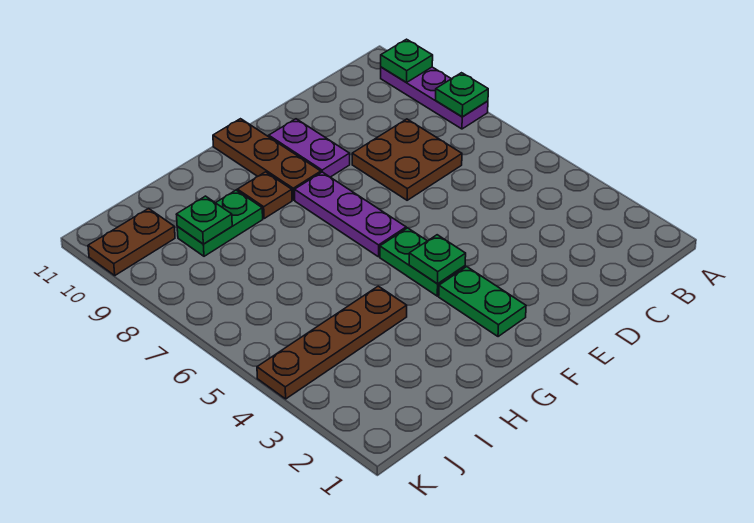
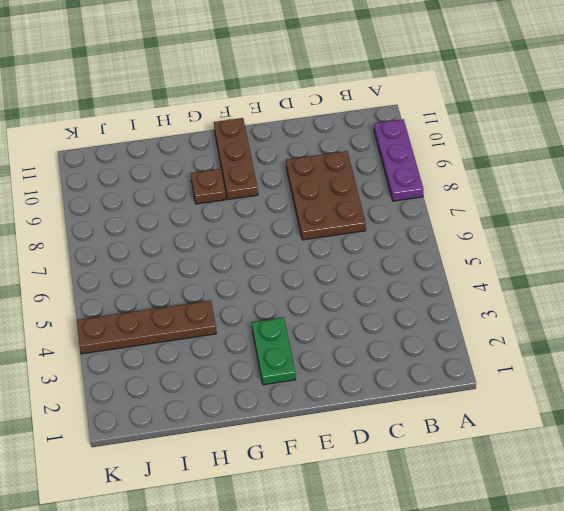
brown 2x3 plate [286,151,366,240] -> brown 2x2 plate [352,119,462,200]
none -> purple 1x2 plate [269,119,350,177]
none -> green 1x2 plate [380,228,465,296]
none -> purple 1x3 plate [295,172,406,257]

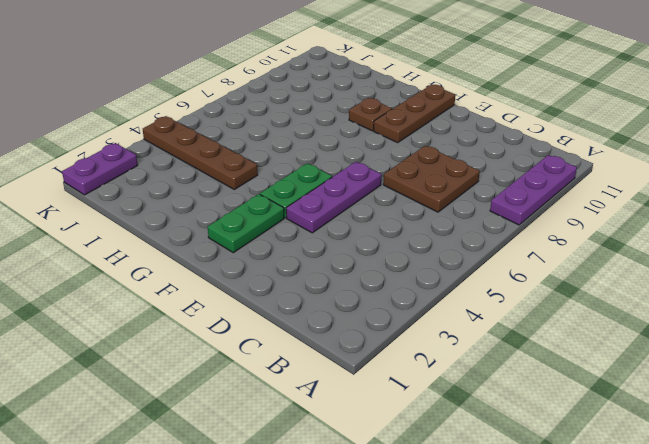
purple 1x3 plate [286,162,381,233] -> purple 1x3 plate moved to [295,172,406,257]
purple 1x2 plate [62,143,138,195] -> purple 1x2 plate moved to [269,119,350,177]
none -> green 1x2 plate [177,190,263,256]
none -> brown 1x2 plate [88,208,175,275]
none -> green 1x1 plate [436,73,488,117]

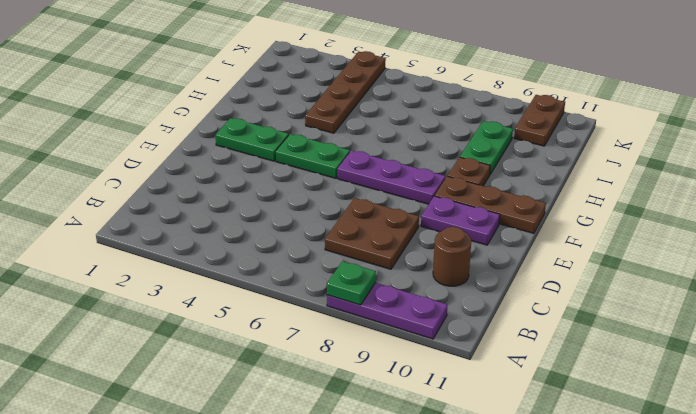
brown 1x1 round brick [433,227,471,286] -> none
none -> green 1x1 plate [381,39,433,83]
none -> green 1x1 plate [409,235,466,284]
none -> green 1x1 plate [176,196,232,244]

